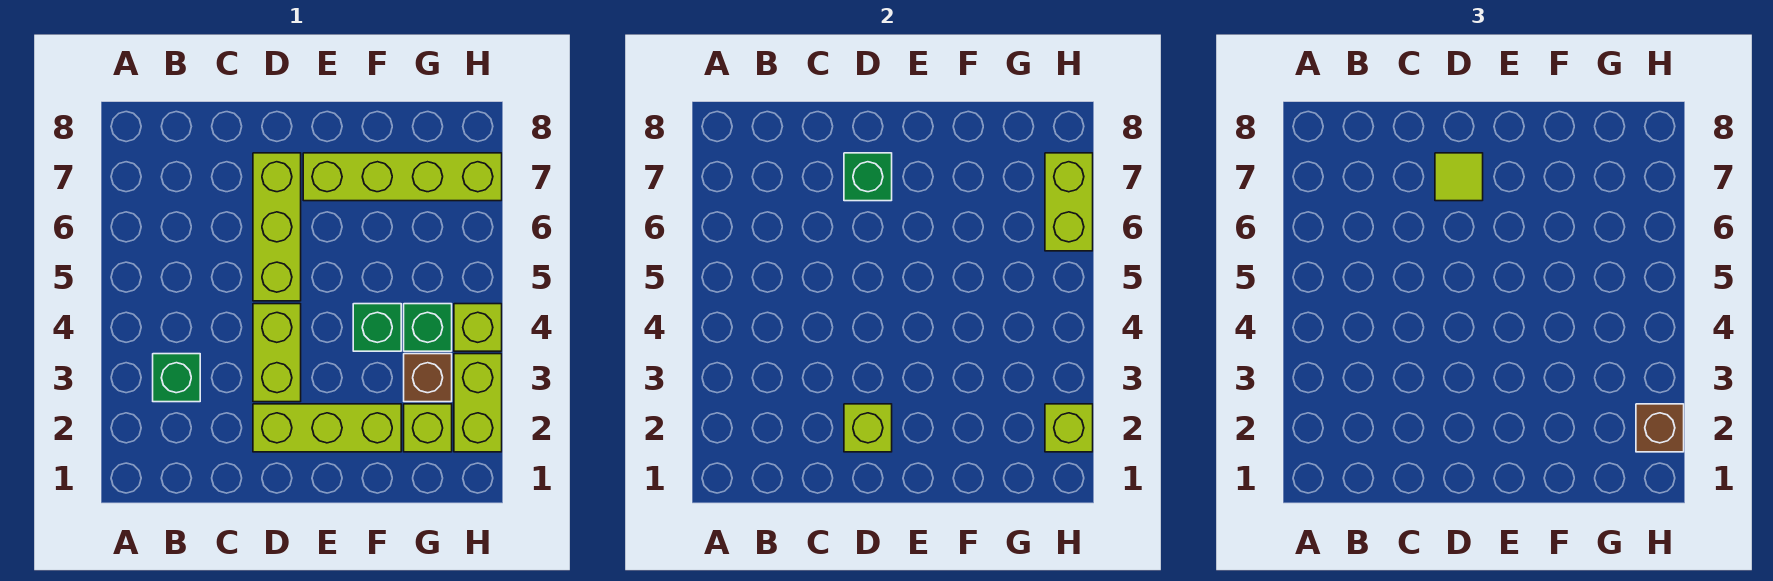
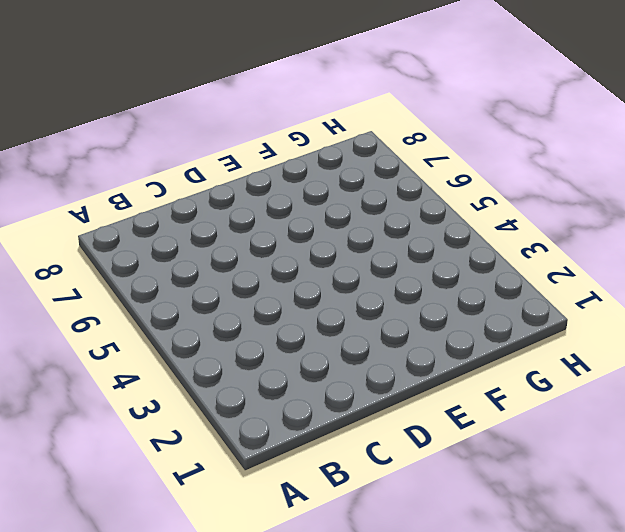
none -> green 1x1 brick [153,354,200,402]
none -> lime 1x3 brick [253,404,401,452]
none -> lime 1x2 brick [253,304,301,402]

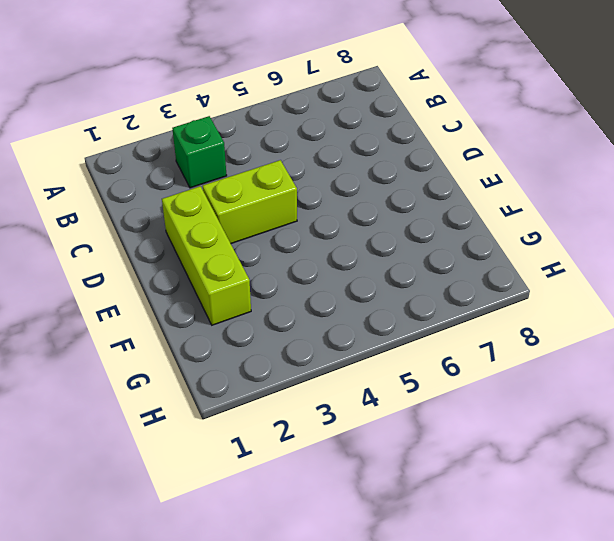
none -> lime 1x3 brick [253,153,301,301]
none -> lime 1x4 brick [303,153,502,201]
none -> green 1x1 brick [353,304,401,351]

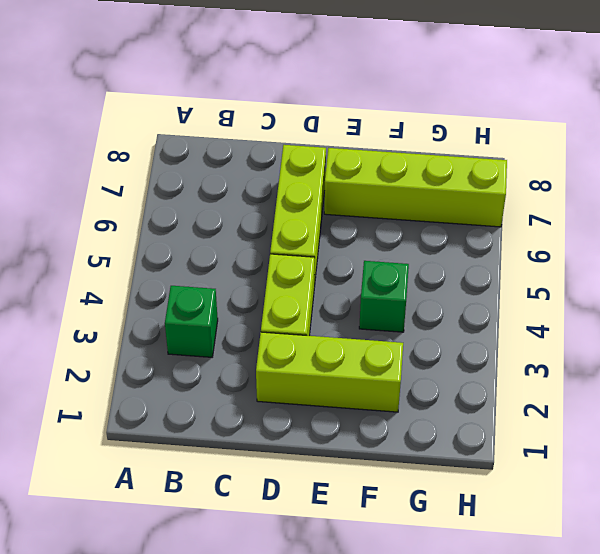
none -> lime 1x1 brick [404,404,452,452]
none -> brown 1x1 brick [404,354,452,402]
none -> green 1x1 brick [404,304,452,351]

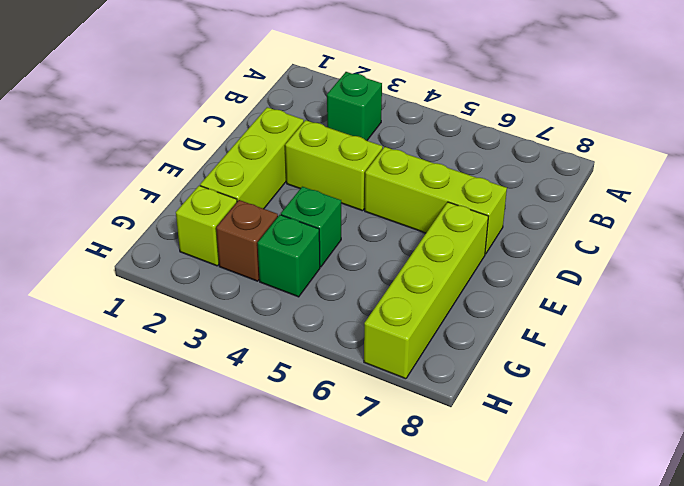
none -> lime 1x2 brick [454,354,502,452]
none -> lime 1x1 brick [454,304,502,351]
none -> lime 1x1 brick [844,404,892,452]

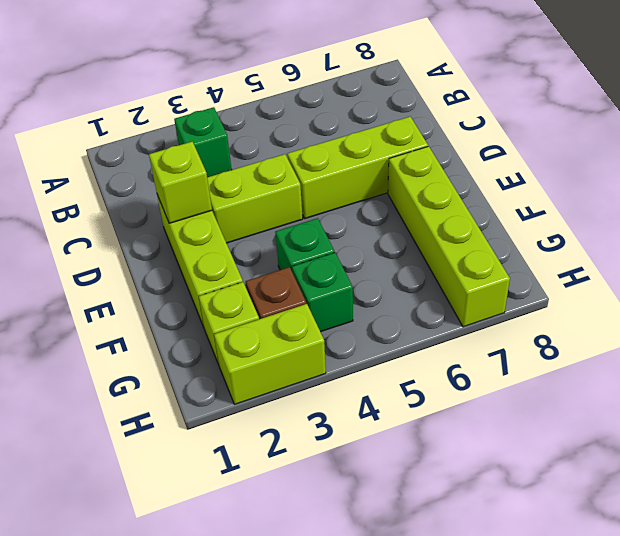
none -> lime 1x1 brick [454,304,502,351]
none -> green 1x1 brick [844,153,892,201]
none -> lime 1x1 brick [1045,404,1093,452]

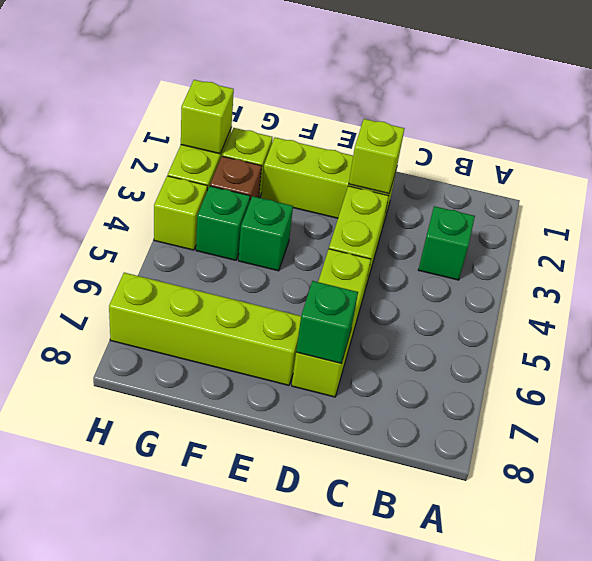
none -> lime 1x2 brick [1045,153,1093,251]
none -> lime 1x1 tile [1435,153,1483,201]
none -> brown 1x1 brick [1636,404,1684,452]

